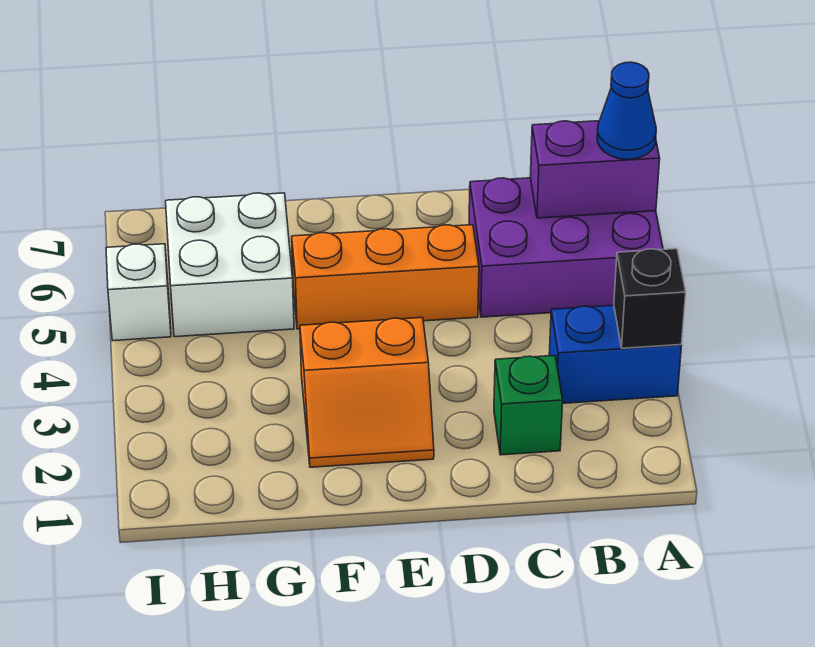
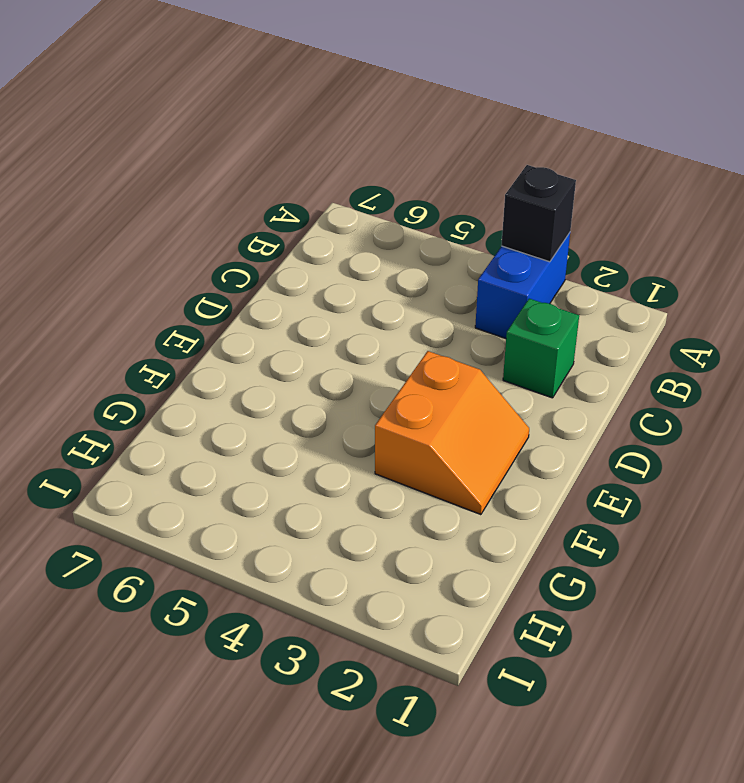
none -> purple 2x3 brick [469,178,663,317]
none -> orange 1x3 brick [292,225,479,329]

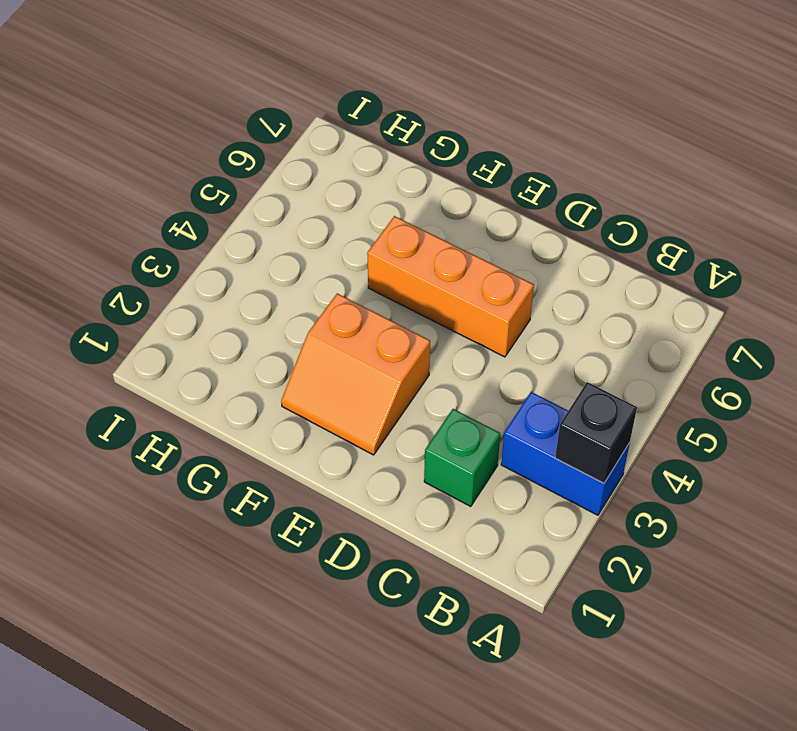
none -> purple 2x3 brick [469,178,663,317]
none -> white 2x2 brick [166,193,294,337]

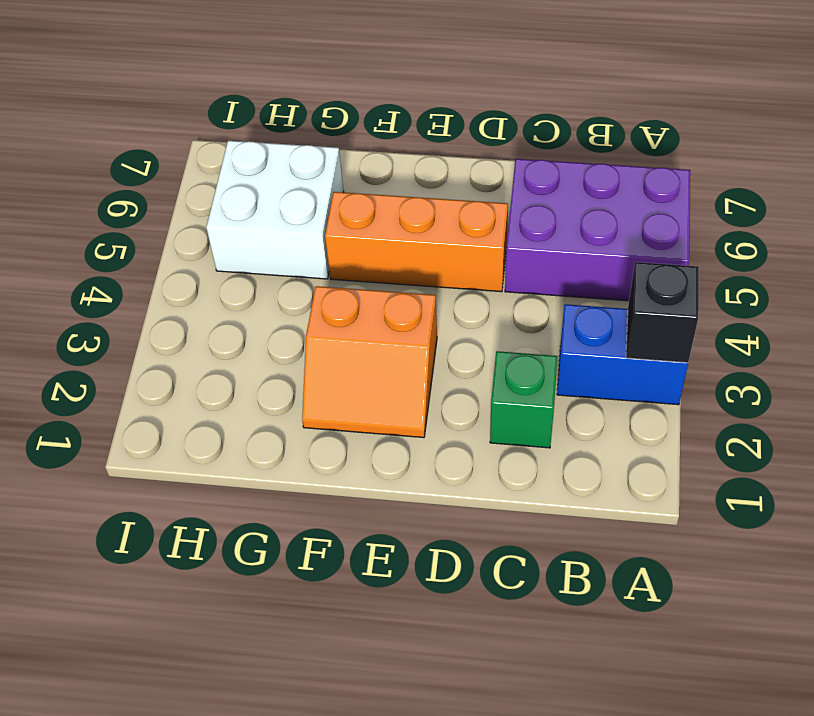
none -> white 1x1 brick [106,244,171,341]
none -> purple 1x2 brick [530,121,660,218]

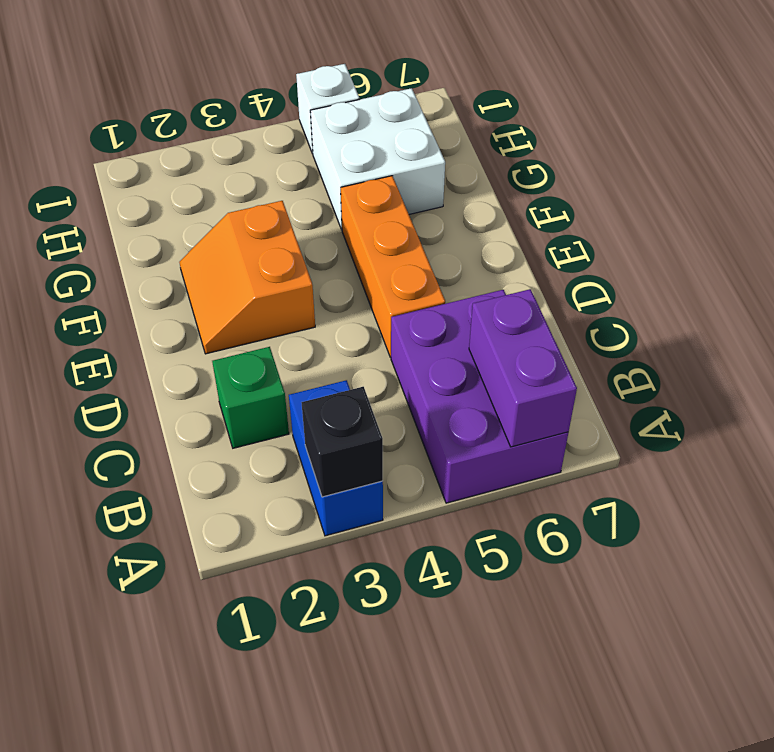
none -> blue 1x1 cone [597,62,656,159]

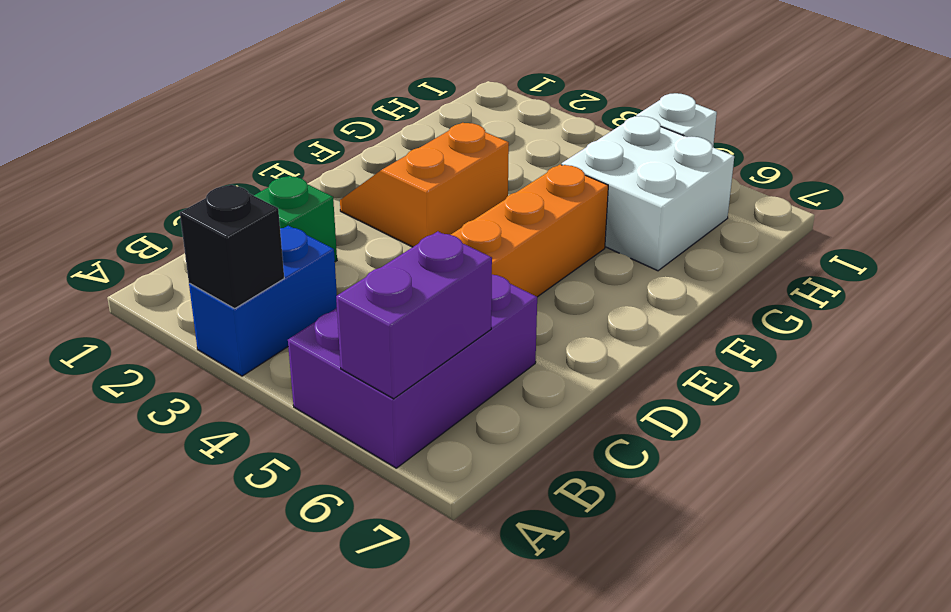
none -> blue 1x1 cone [597,62,656,159]

